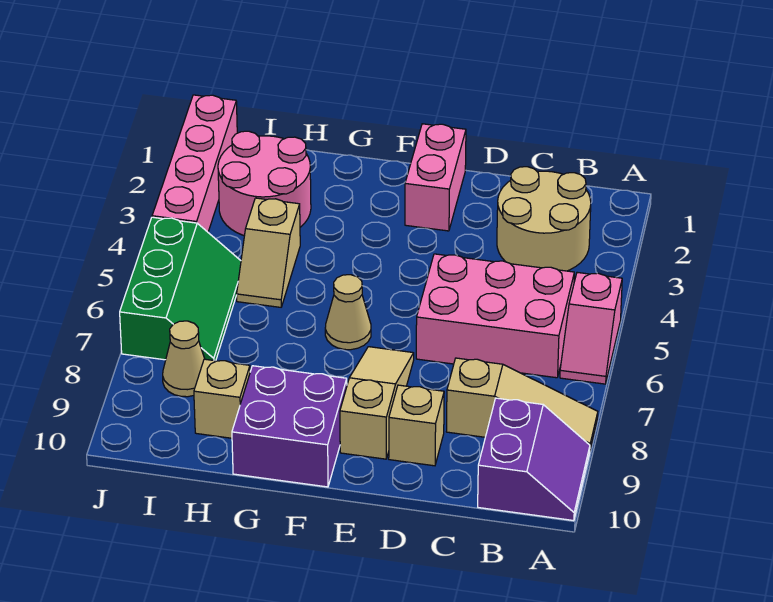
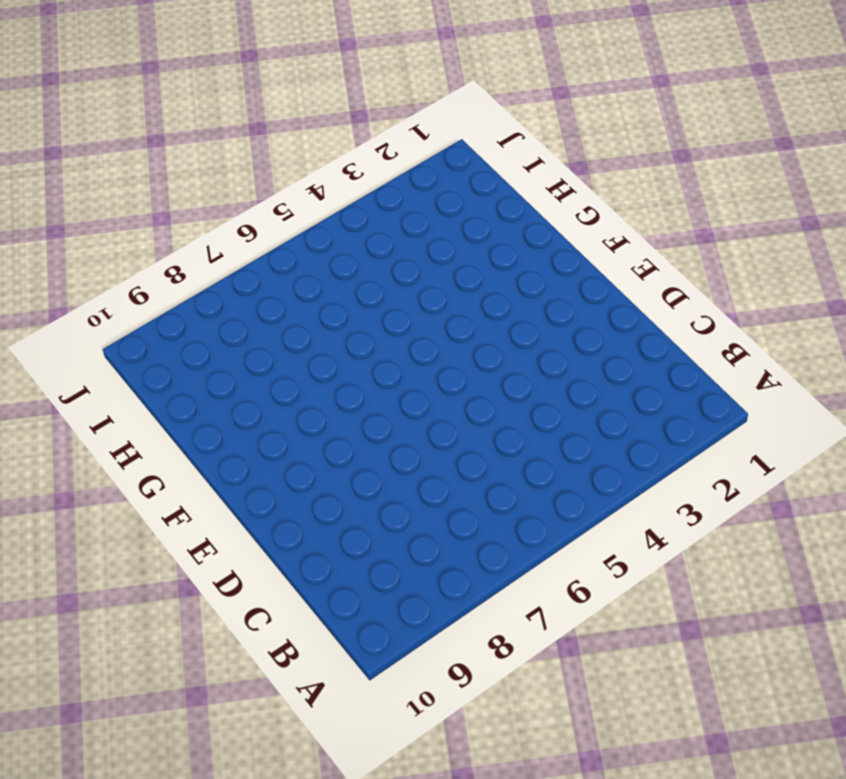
none -> pink 1x2 slope [560,272,622,384]
none -> tan 1x3 slope [446,358,598,449]
none -> purple 2x2 slope [478,398,590,521]

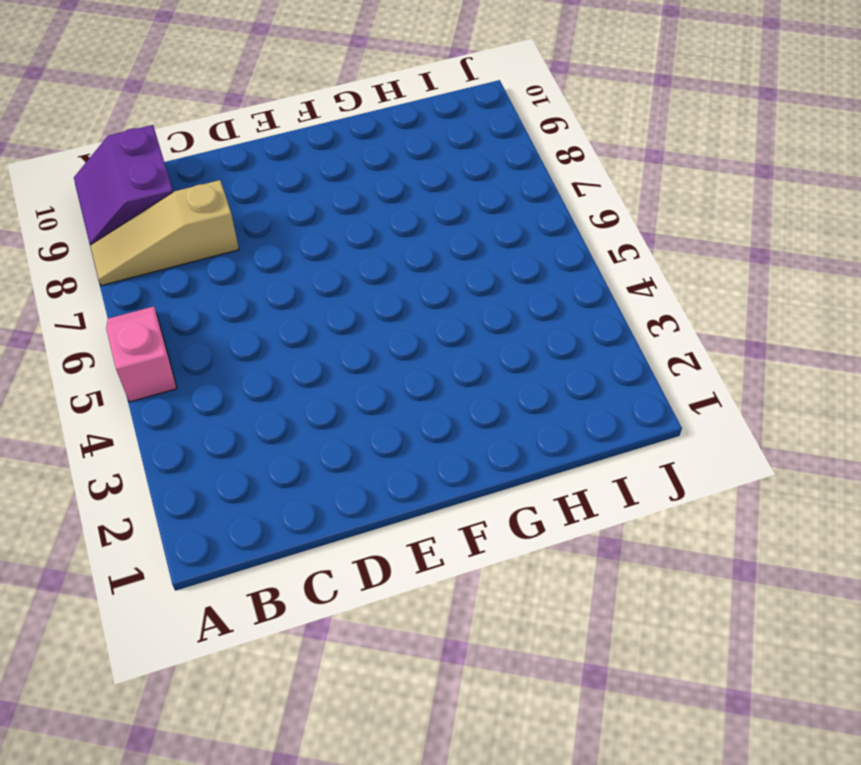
none -> tan 2x2 round brick [497,167,591,271]
none -> pink 2x3 brick [416,254,574,378]
none -> tan 1x1 brick [389,385,444,466]

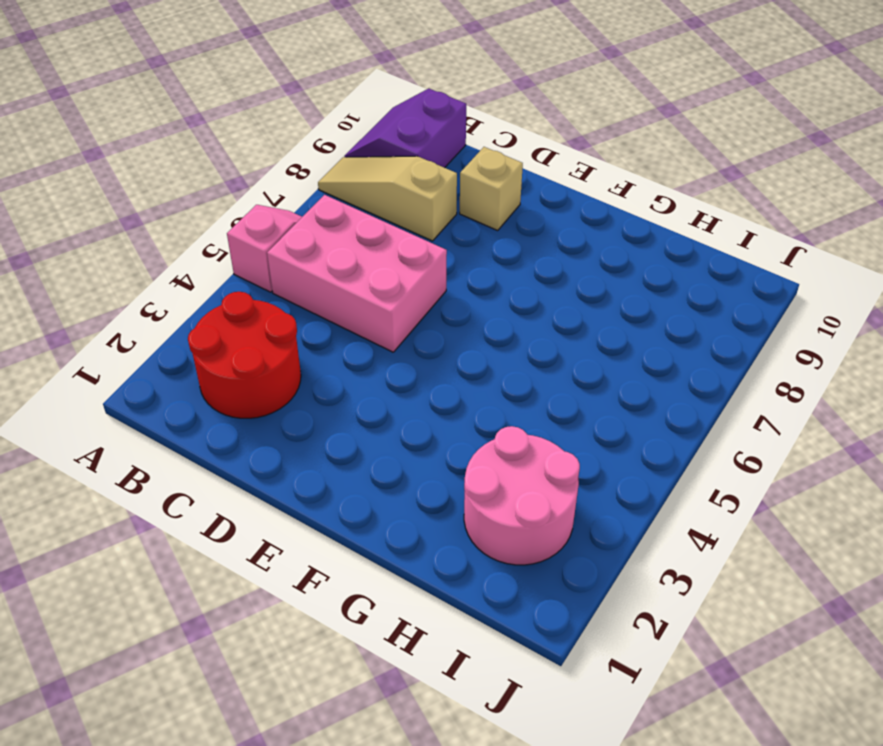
red 2x2 round brick [188,292,301,418] -> tan 2x2 round brick [497,167,591,271]
none -> pink 1x2 brick [405,124,466,231]
none -> tan 1x3 slope [340,347,414,459]
none -> tan 1x1 cone [325,275,371,350]

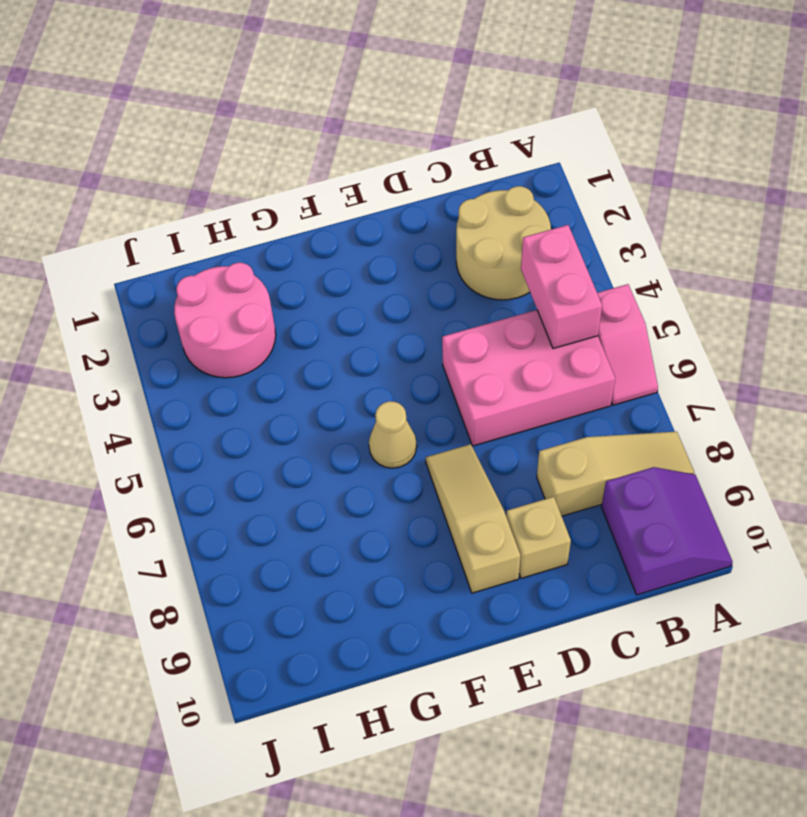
pink 1x2 brick [521,225,602,349] -> pink 1x2 brick moved to [405,124,466,231]
none -> purple 2x2 brick [232,366,347,487]
none -> tan 1x2 slope [237,198,300,307]
none -> tan 1x1 brick [194,359,250,438]

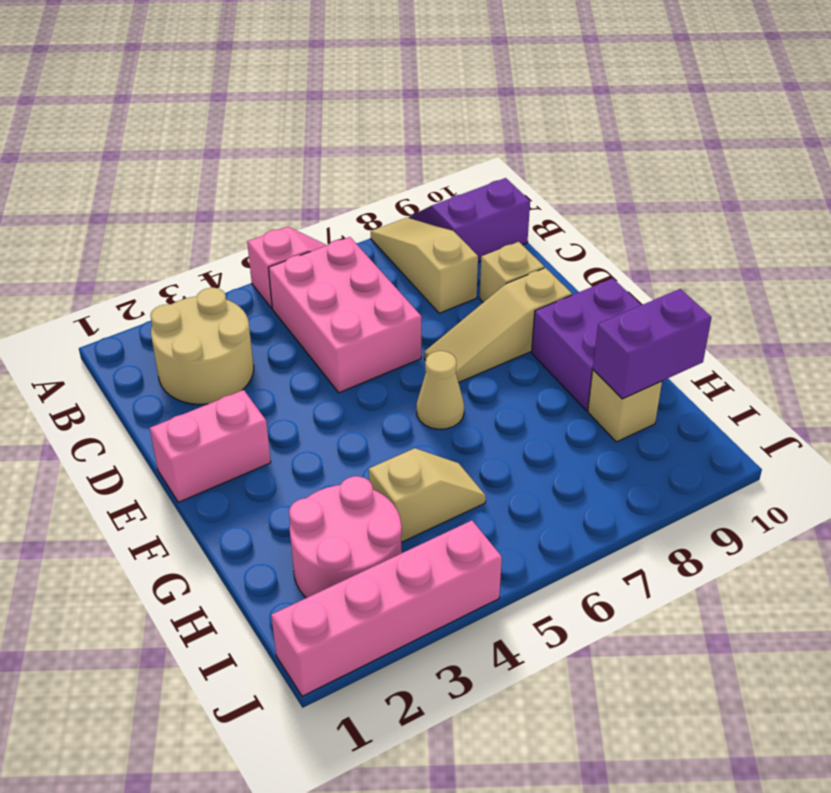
purple 1x2 brick [593,289,712,399] -> none
none -> green 2x3 slope [120,217,241,361]
none -> tan 1x1 cone [163,321,205,397]

